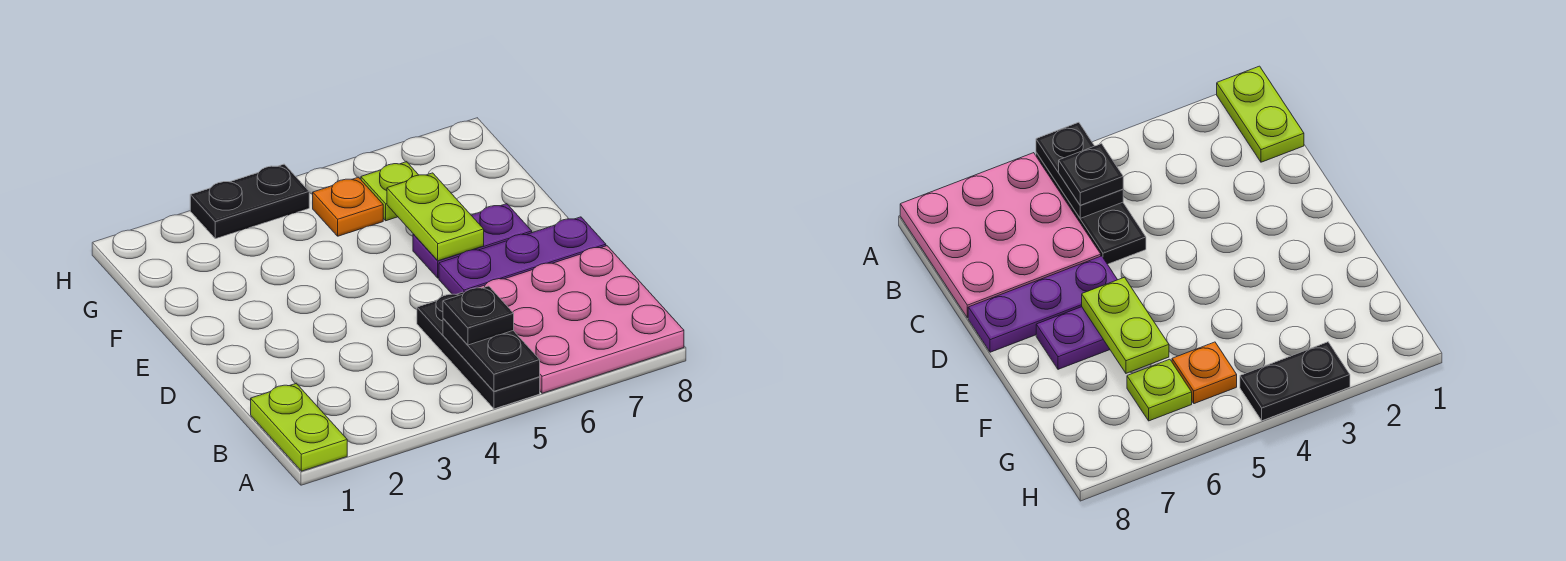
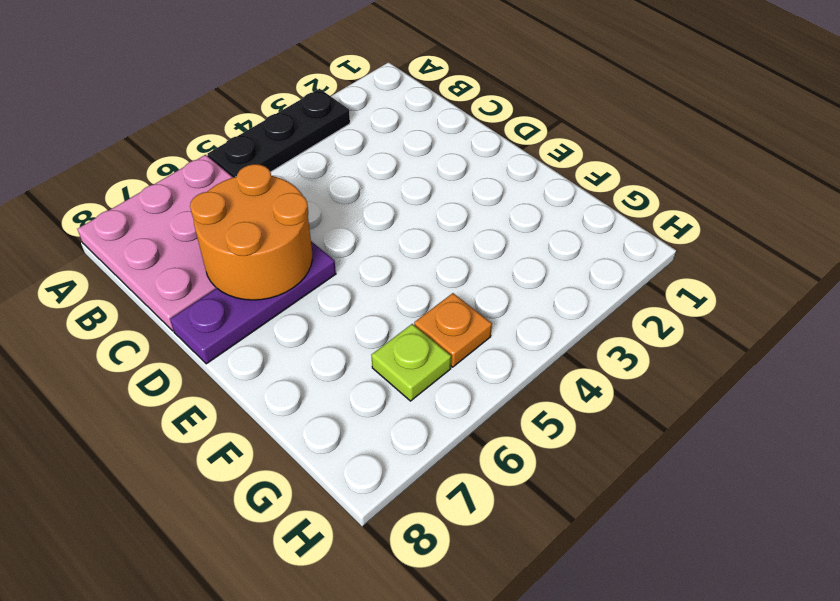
black 1x3 plate [208,89,350,177] -> black 1x3 plate turned to [417,292,540,409]
orange 2x2 round brick [190,164,312,300] -> none
none -> lime 1x2 plate [251,383,347,471]
none -> purple 1x2 plate [413,204,532,278]

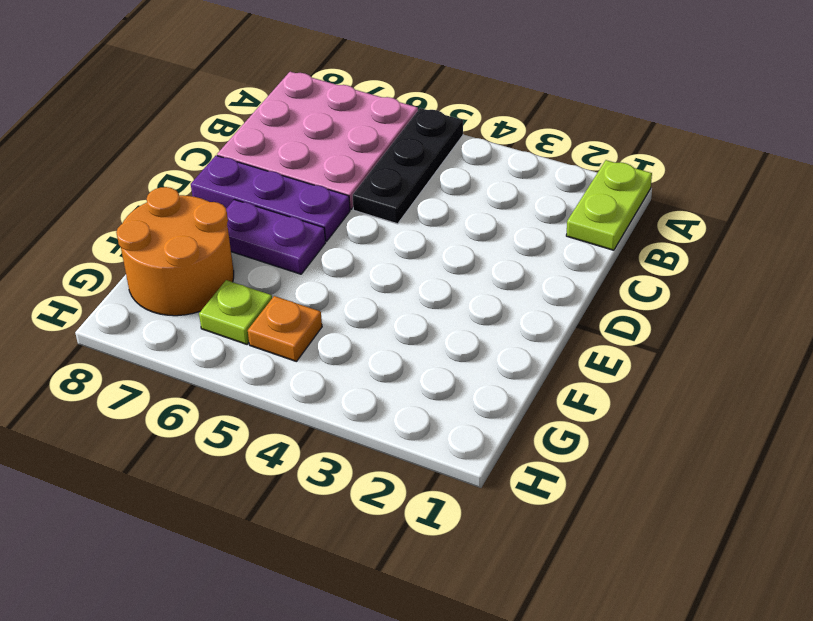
orange 2x2 round brick [116,187,234,316] -> none
none -> black 1x2 plate [190,164,309,239]
none -> black 1x2 plate [443,319,540,391]

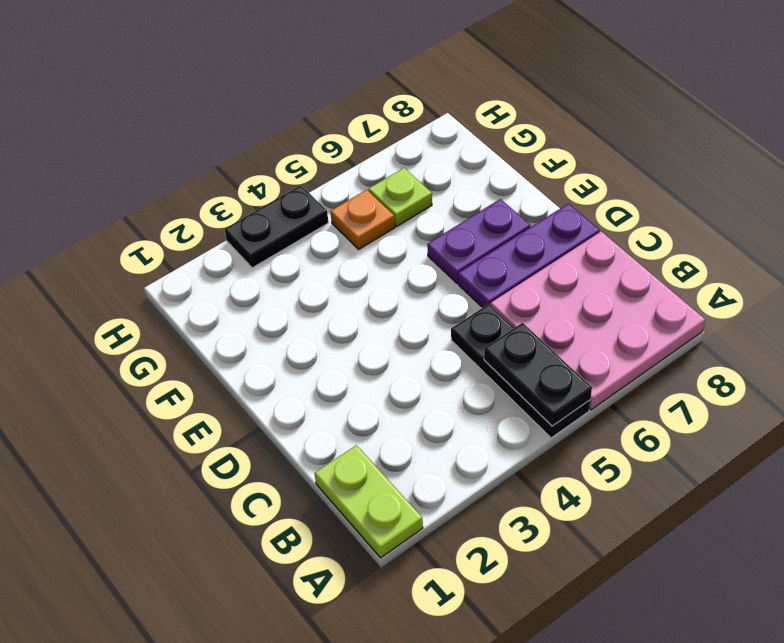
none -> lime 1x2 plate [387,173,484,261]
none -> black 1x1 plate [443,286,514,345]

